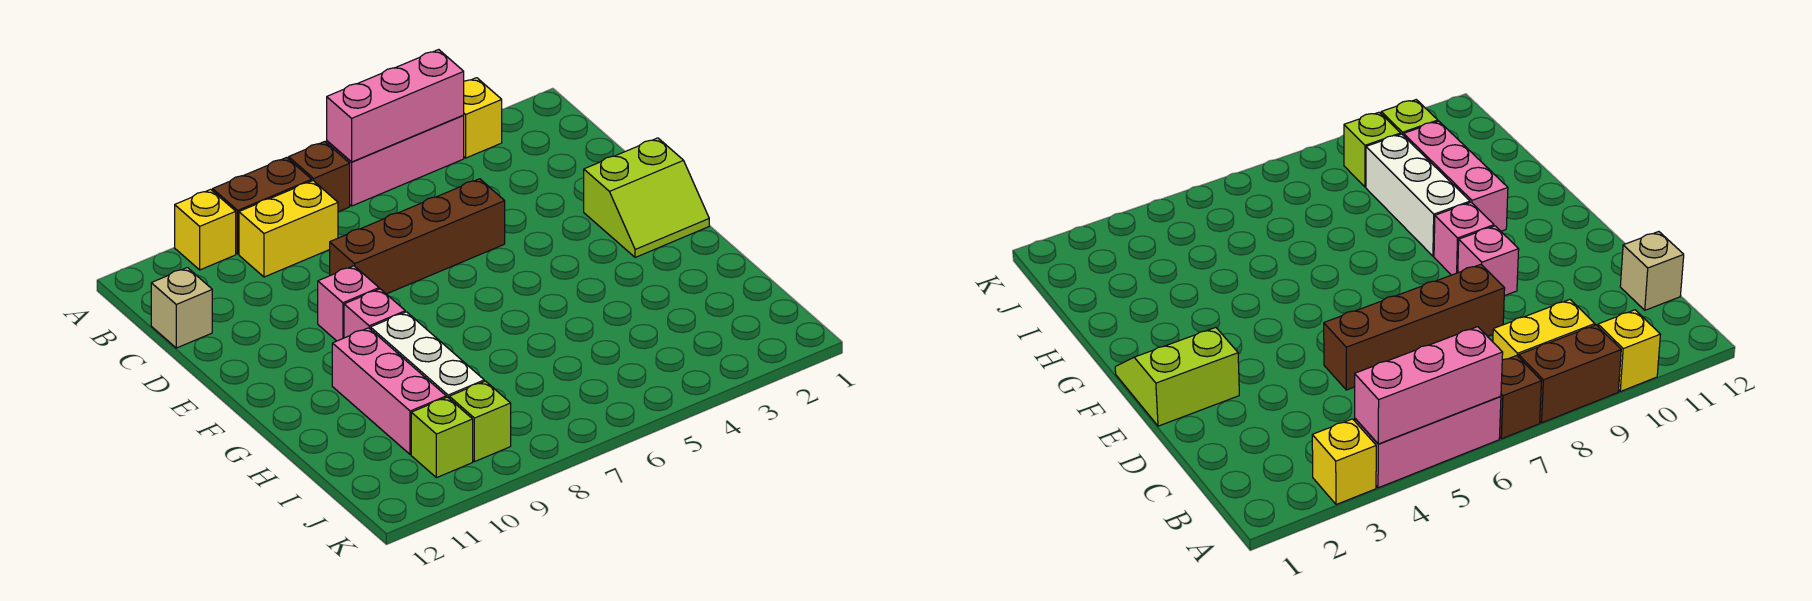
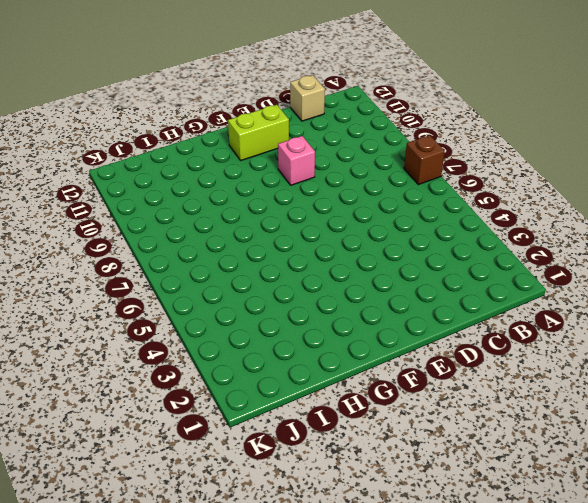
lime 1x2 brick [228,105,289,161] -> none
none -> yellow 1x1 brick [463,78,502,158]
none -> pink 1x3 brick [327,116,464,206]
none -> brown 1x2 brick [213,157,312,254]

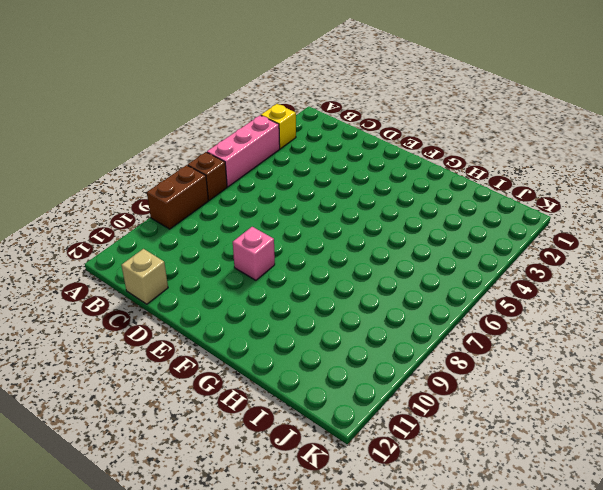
none -> yellow 1x1 brick [175,189,236,270]
none -> yellow 1x2 brick [239,181,338,277]
none -> brown 1x4 brick [330,179,505,294]

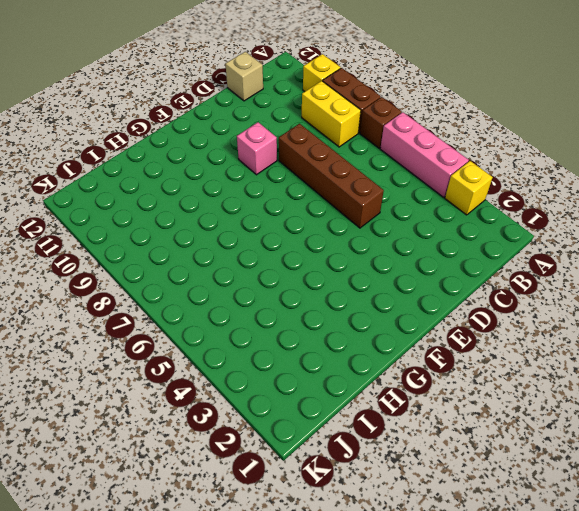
none -> lime 2x2 slope [584,138,709,258]
none -> pink 1x1 brick [344,289,405,338]
none -> white 1x3 brick [370,312,484,398]

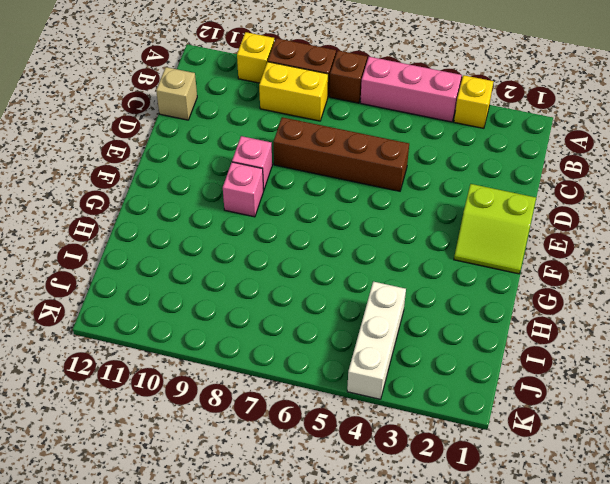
white 1x3 brick [347,282,406,399] -> white 1x3 brick moved to [370,312,484,398]
none -> pink 1x3 brick [332,328,446,455]
none -> lime 1x1 brick [449,381,511,462]
none -> lime 1x1 brick [411,397,473,478]

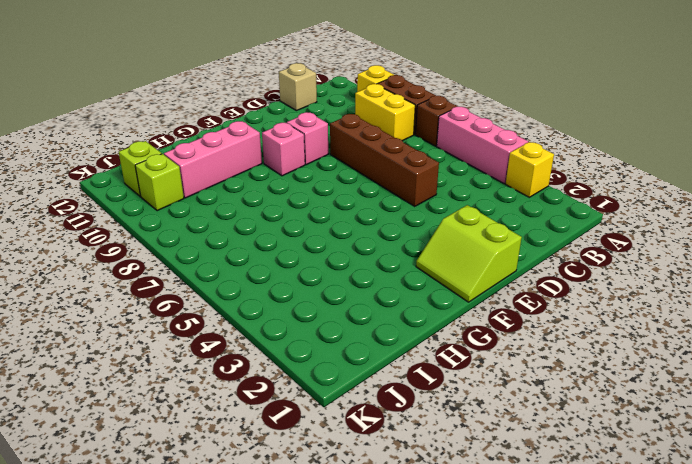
lime 1x1 brick [119,141,162,196] -> lime 1x1 brick moved to [449,381,511,462]
none -> white 1x3 brick [370,312,484,398]
none -> pink 1x3 brick [327,50,464,162]

